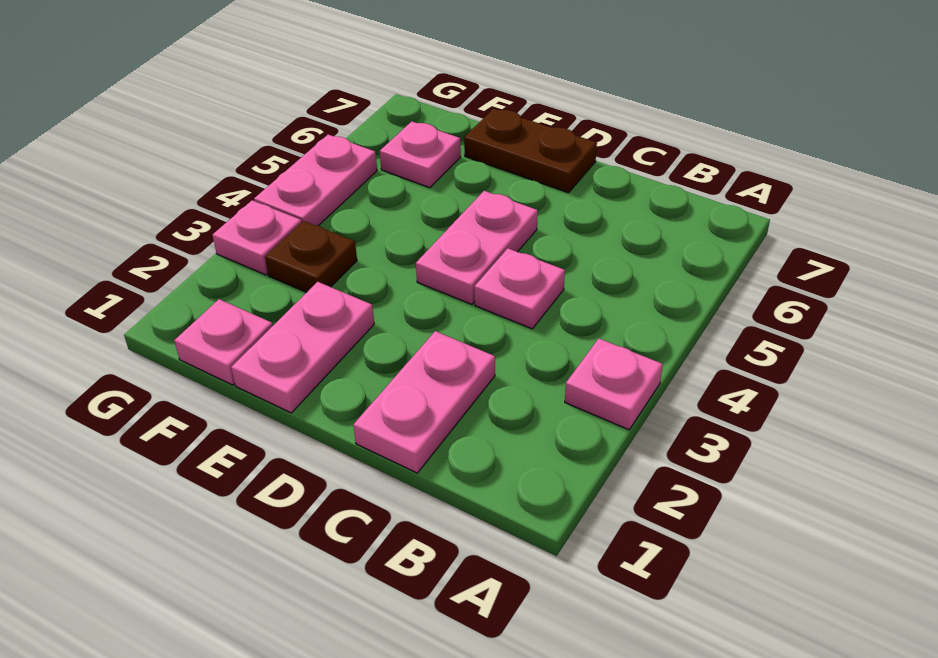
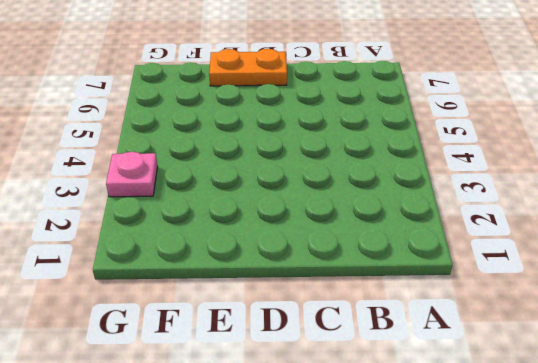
orange 1x2 plate [209,49,287,86] -> brown 1x2 plate [464,109,597,193]
none -> pink 1x1 plate [565,339,663,430]
none -> pink 1x2 plate [353,331,495,473]

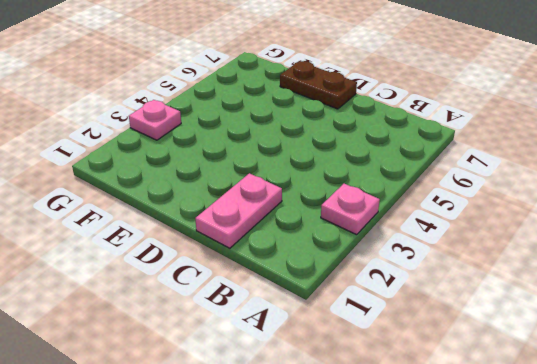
none -> pink 1x1 plate [475,248,565,329]
none -> pink 1x2 plate [416,191,538,304]

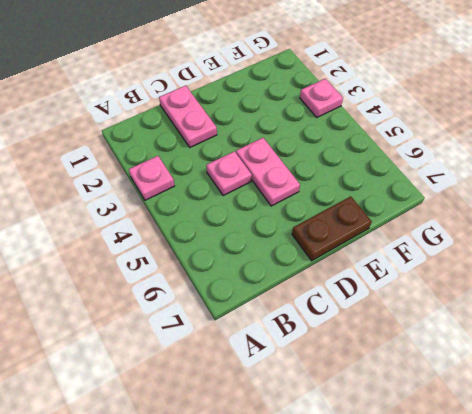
none -> pink 1x2 plate [231,282,374,413]
none -> pink 1x1 plate [174,299,273,385]

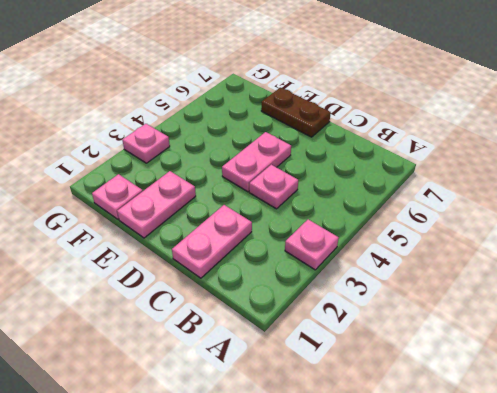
none -> brown 1x1 plate [265,221,357,292]
none -> pink 1x1 plate [380,121,461,188]

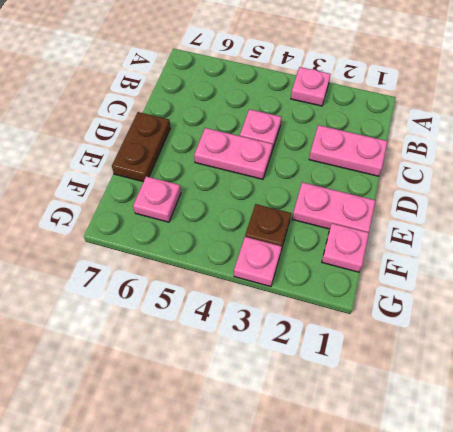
none -> pink 1x2 plate [254,135,377,226]

